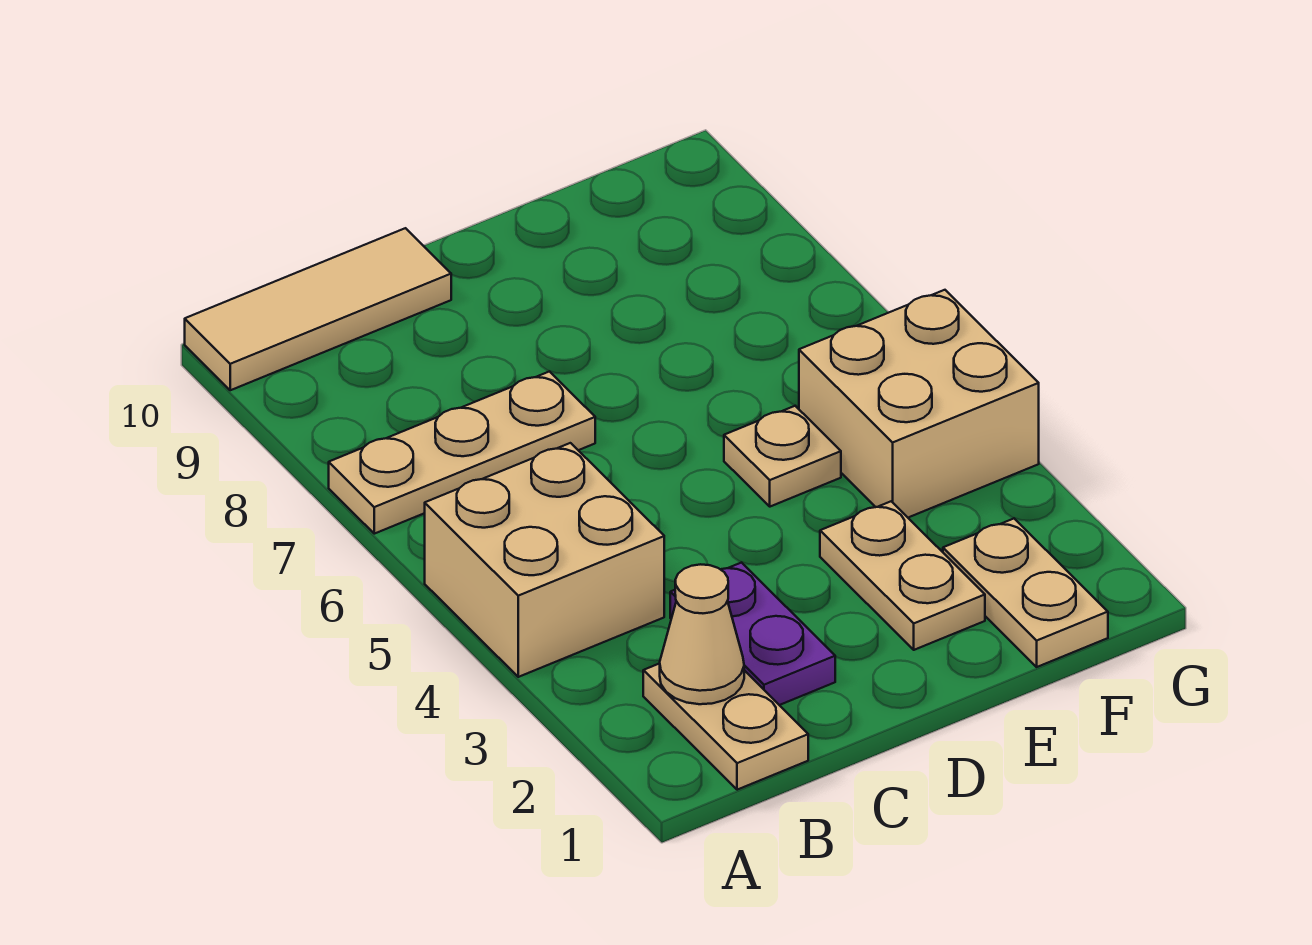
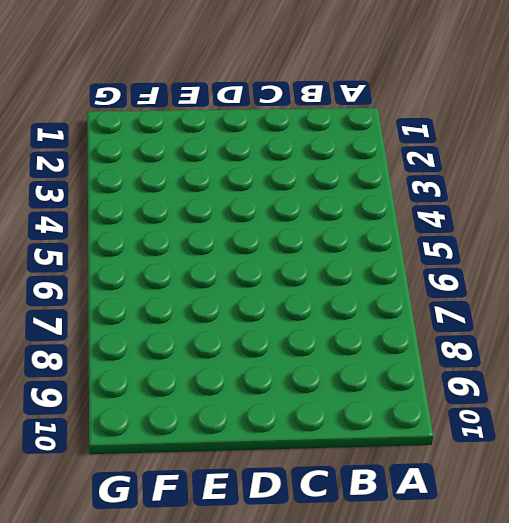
none -> tan 2x2 brick [425,443,664,677]
none -> tan 1x3 plate [329,371,595,534]

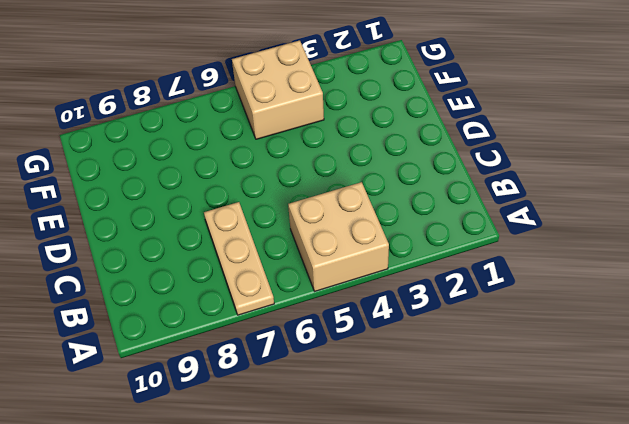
none -> tan 1x3 tile [185,228,451,390]
none -> tan 1x2 plate [643,663,808,790]

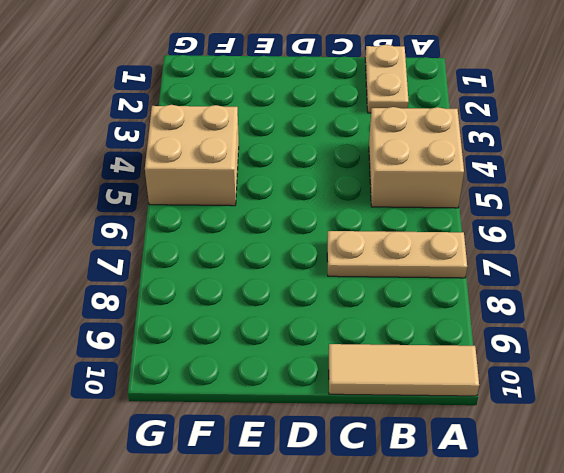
none -> purple 1x2 plate [670,562,835,705]
none -> tan 1x2 plate [820,501,985,650]

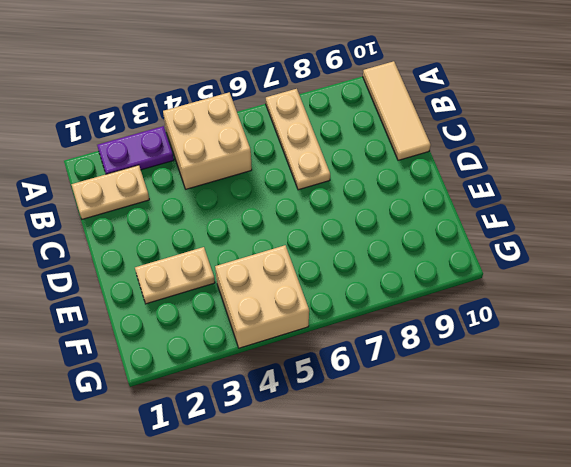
purple 1x2 plate [97,126,174,174] -> purple 1x2 plate moved to [670,562,835,705]
none -> tan 1x1 plate [724,406,841,507]
none -> tan 1x2 plate [943,519,1108,667]

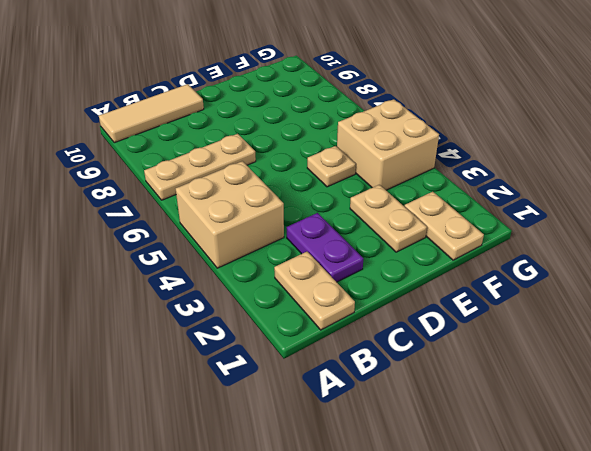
none -> tan 1x1 cone [660,564,744,704]

